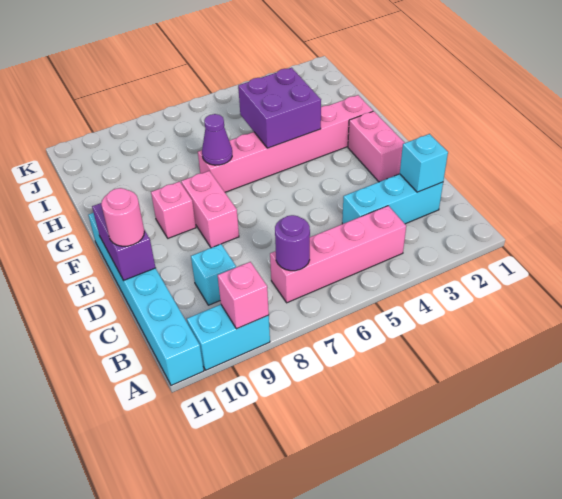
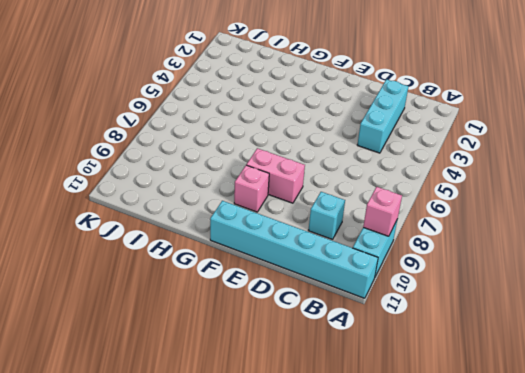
none -> pink 1x4 brick [270,206,406,303]
none -> pink 1x2 brick [348,111,405,182]
none -> pink 1x6 brick [198,95,373,192]

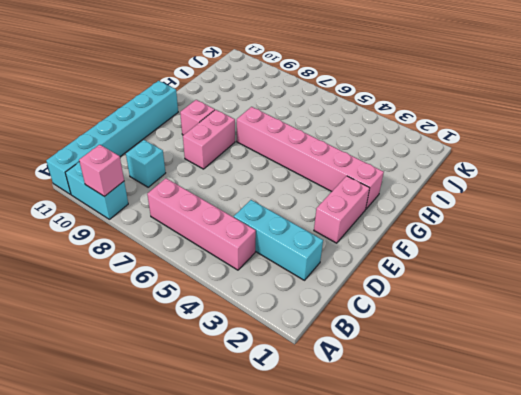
none -> purple 1x1 round brick [275,215,310,271]
none -> cyan 1x1 brick [400,134,448,192]
none -> purple 1x2 brick [92,203,156,280]

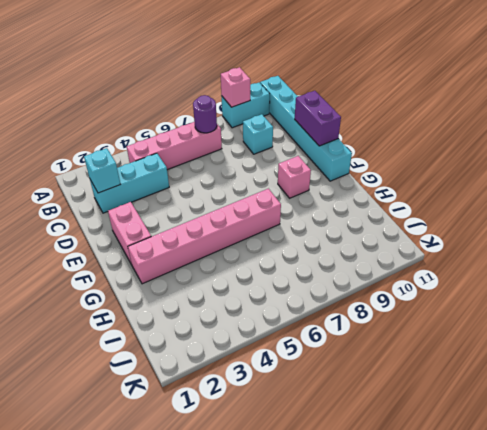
none -> pink 1x2 brick [181,171,239,248]
none -> purple 2x2 brick [238,68,321,148]
none -> purple 1x1 cone [202,114,232,165]

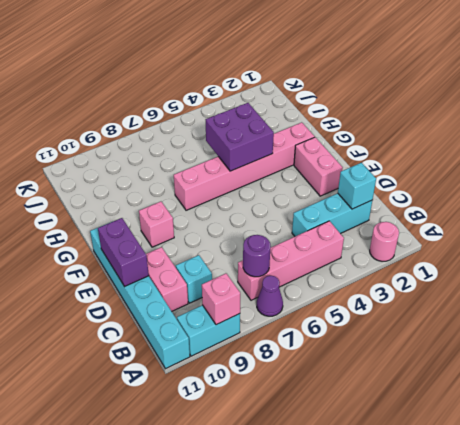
pink 1x1 round brick [370,222,399,261] -> pink 1x1 round brick moved to [101,188,144,246]
purple 1x1 cone [257,276,283,316] -> purple 1x1 cone moved to [202,114,232,165]
pink 1x2 brick [146,247,188,311] -> pink 1x2 brick moved to [181,171,239,248]

